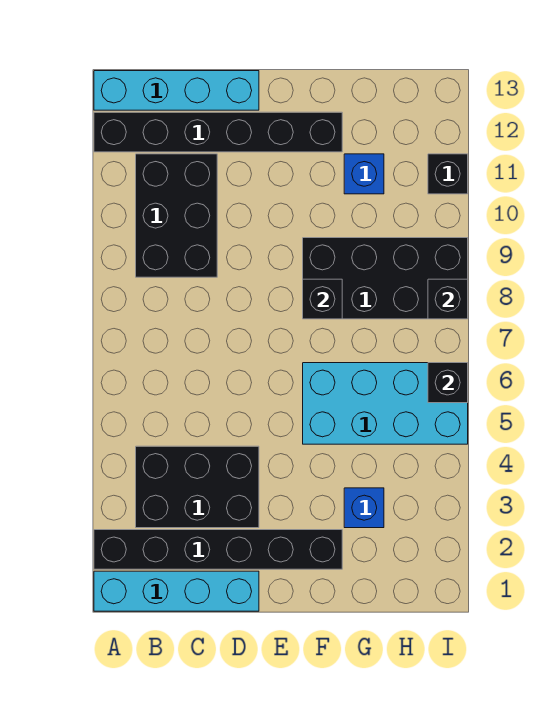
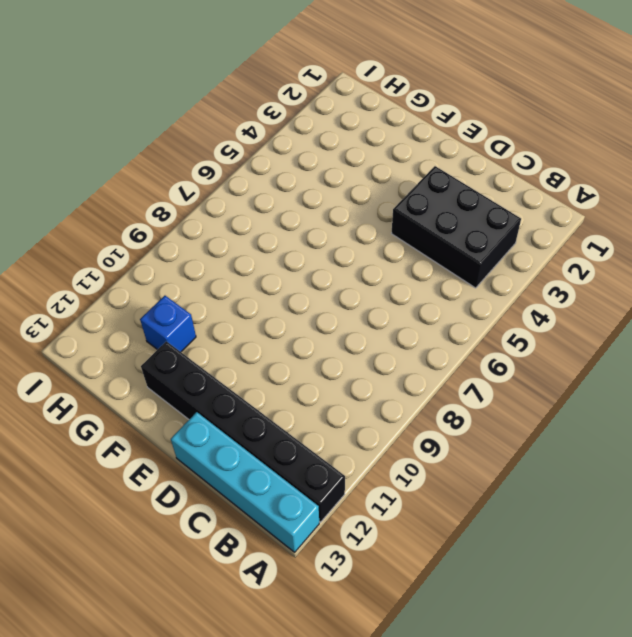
none -> cyan 1x4 brick [94,571,259,611]
none -> black 1x6 brick [94,530,342,569]
none -> black 2x3 brick [136,154,217,277]

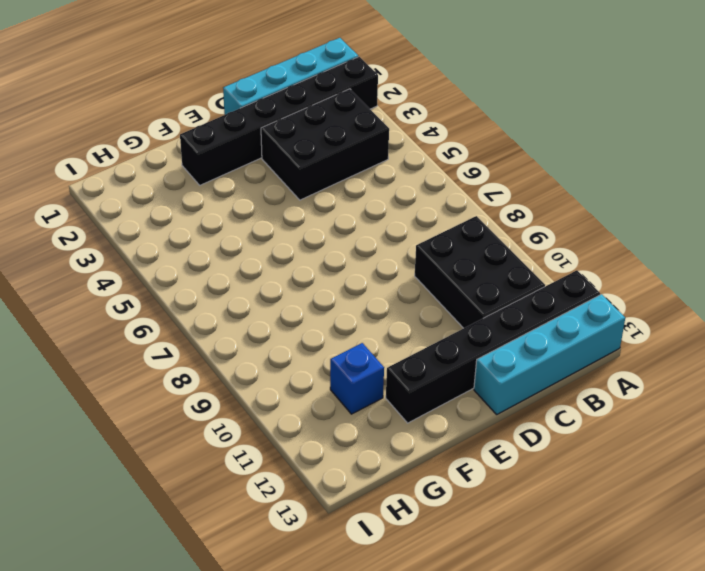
none -> cyan 2x4 brick [303,363,468,444]
none -> black 2x4 brick [303,238,468,319]
none -> blue 1x1 brick [344,488,384,528]

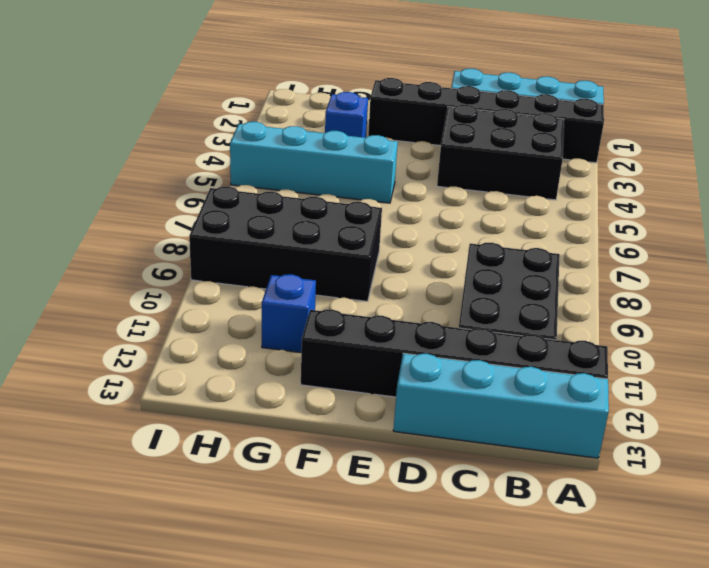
cyan 1x4 brick [230,122,398,203] -> cyan 2x4 brick [303,363,468,444]
none -> black 1x1 brick [428,154,468,194]
none -> black 1x1 brick [303,279,342,319]
none -> black 1x1 brick [428,363,468,403]

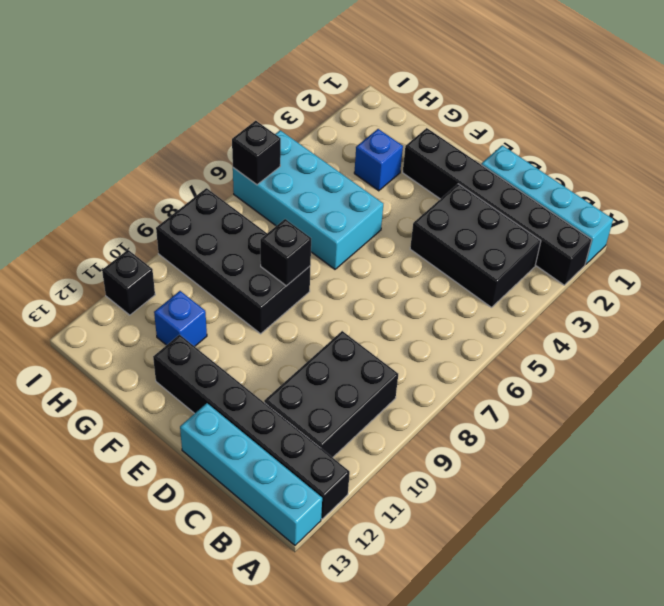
none -> black 1x1 brick [428,279,468,319]

